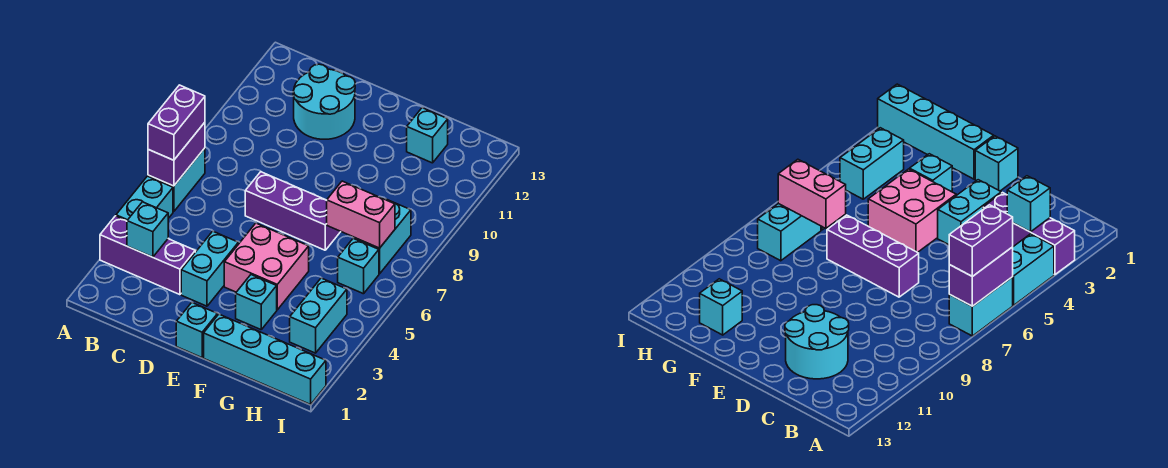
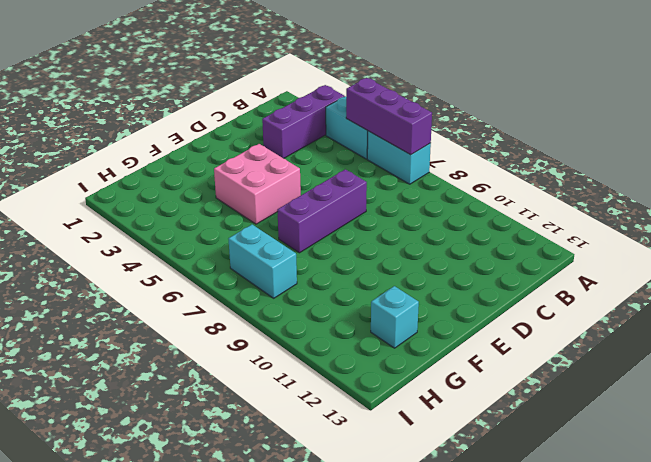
purple 1x3 brick [346,78,432,155] -> purple 1x2 brick [148,122,205,186]
none -> cyan 2x2 round brick [293,64,355,139]
none -> cyan 1x2 brick [181,231,238,306]
none -> cyan 1x1 brick [176,303,217,358]

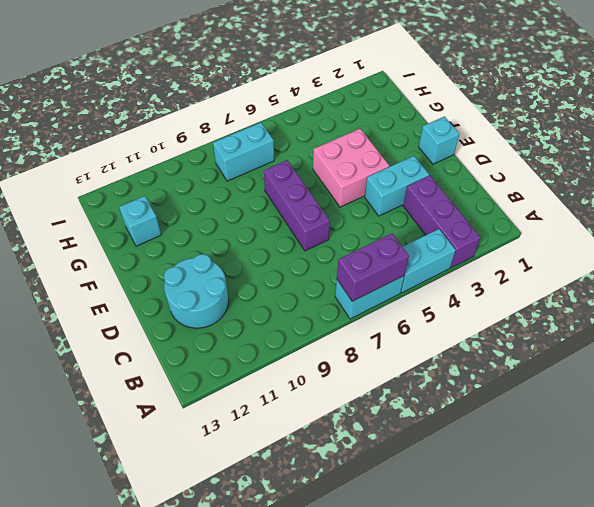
none -> cyan 1x4 brick [204,314,326,405]
none -> cyan 1x1 brick [236,275,277,330]
none -> cyan 1x2 brick [290,278,347,353]

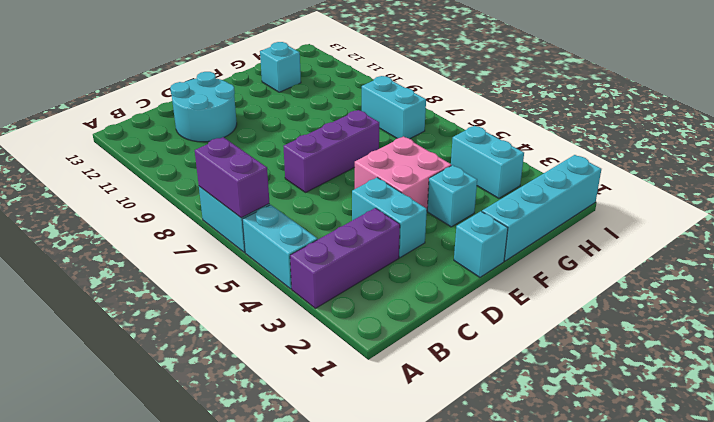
none -> cyan 1x1 brick [338,238,379,294]
none -> cyan 1x1 brick [127,202,168,257]
none -> pink 1x2 brick [327,181,395,248]

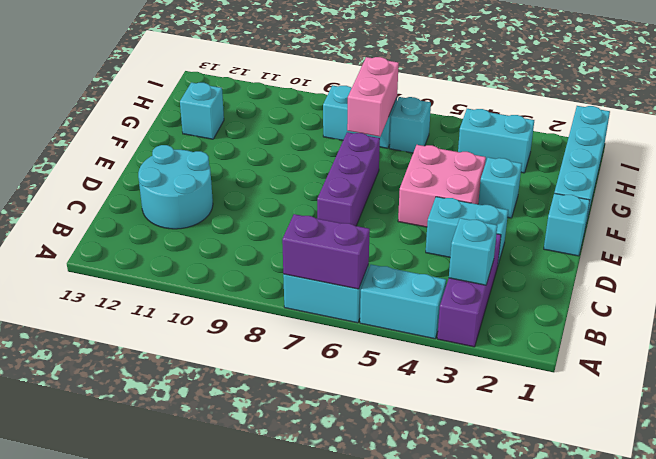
none -> purple 1x2 brick [148,85,205,160]

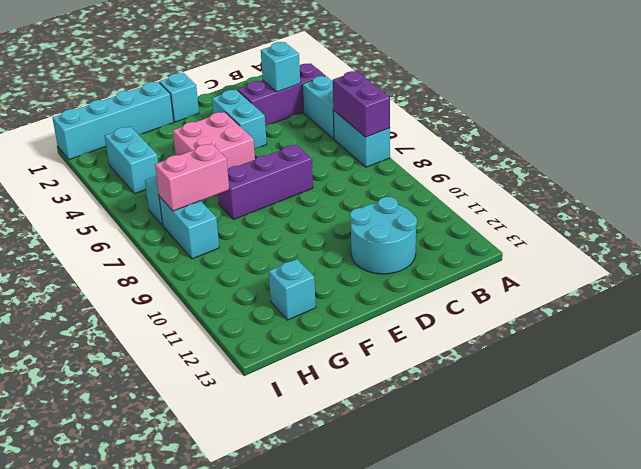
none -> cyan 1x1 brick [236,275,277,330]
none -> purple 1x2 brick [148,85,205,160]

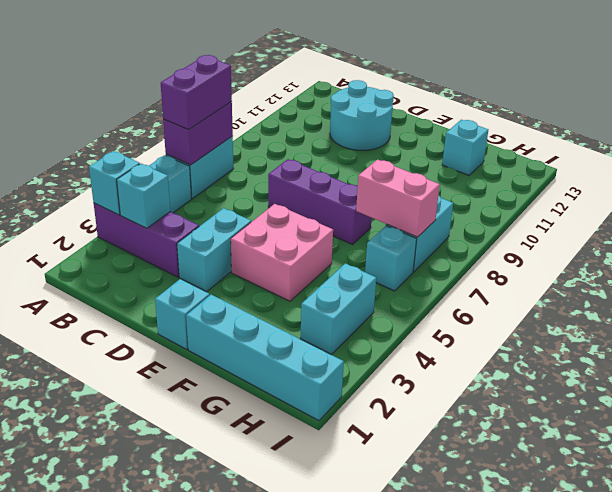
cyan 1x1 brick [89,151,140,215] -> cyan 1x1 brick moved to [236,275,277,330]

